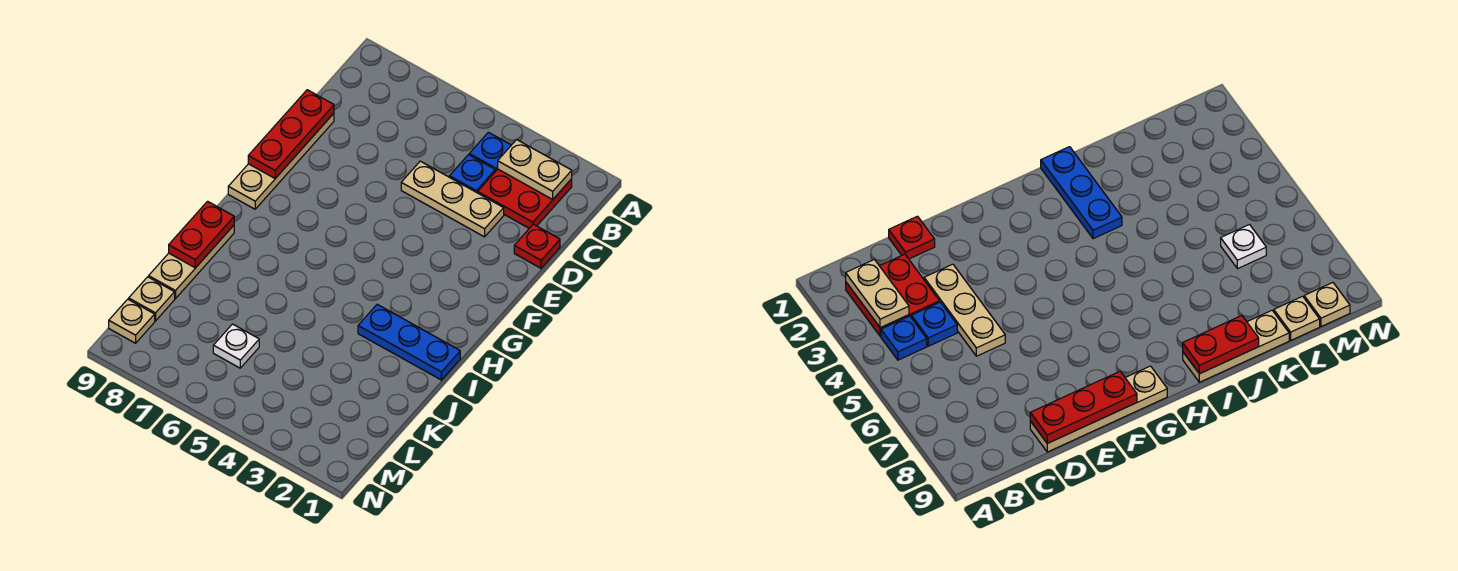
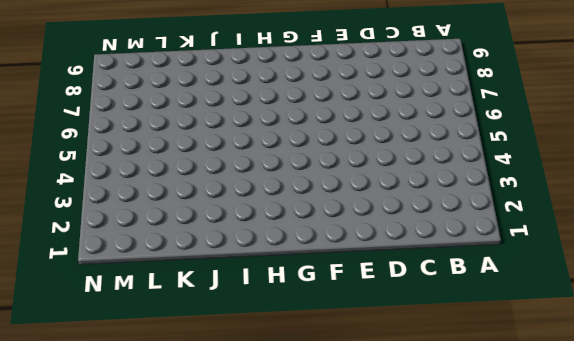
none -> red 2x2 plate [478,169,572,228]
none -> blue 1x1 plate [469,132,511,172]
none -> blue 1x1 plate [449,155,495,193]

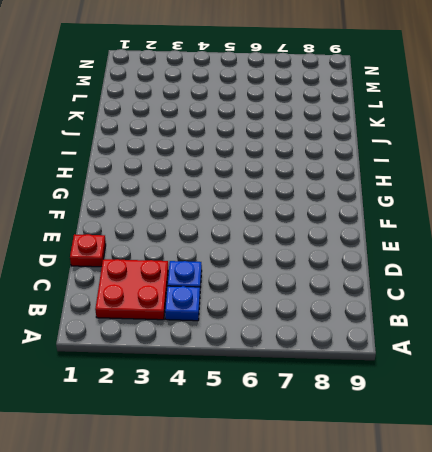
none -> tan 1x3 plate [401,161,504,237]
none -> tan 1x4 plate [228,113,334,209]
none -> blue 1x3 plate [358,304,460,380]

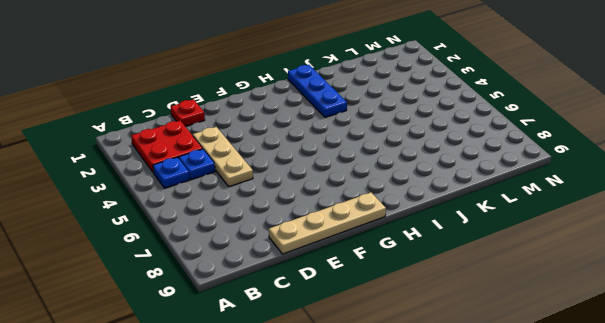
none -> tan 1x3 plate [149,225,234,299]
none -> white 1x1 plate [213,324,259,368]
none -> tan 1x1 plate [129,277,175,321]

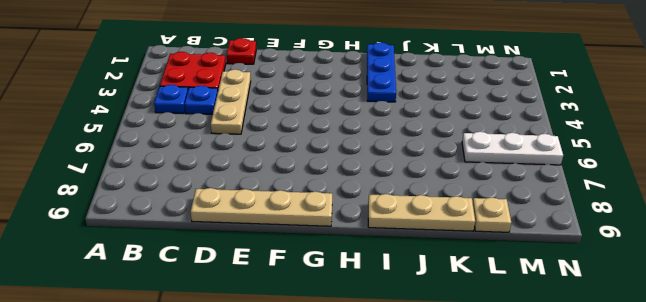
white 1x3 plate [462,132,563,165] -> white 1x1 plate [213,324,259,368]
none -> tan 1x1 plate [109,299,155,343]
none -> tan 1x2 plate [498,140,572,199]
none -> red 1x3 plate [248,90,334,178]

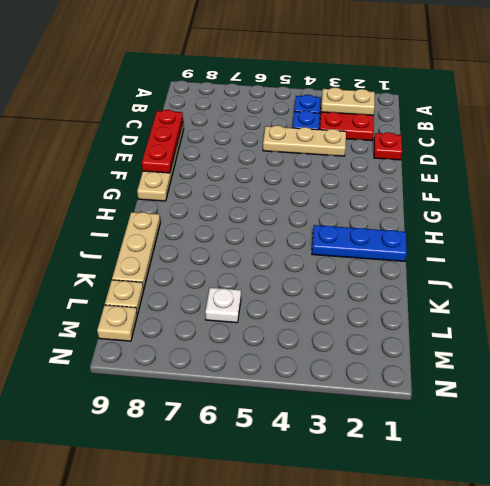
none -> red 1x2 plate [169,201,234,268]

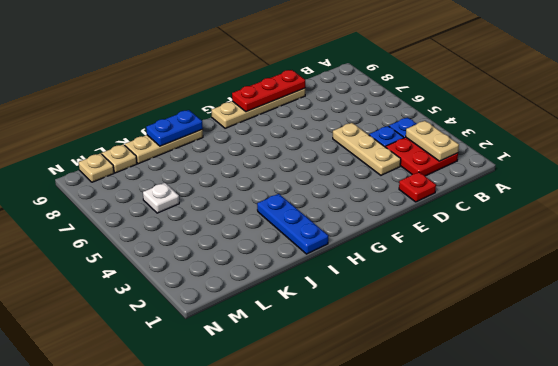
blue 1x2 plate [146,110,203,146] -> red 1x2 plate [169,201,234,268]

